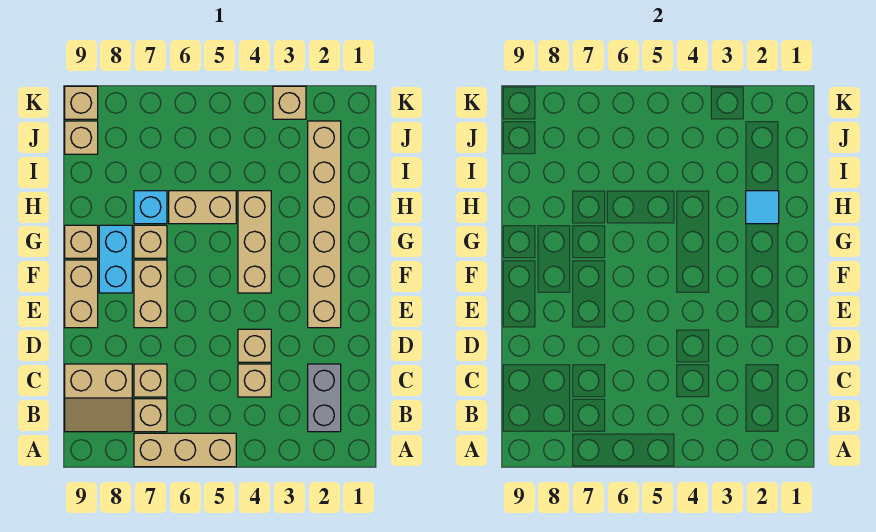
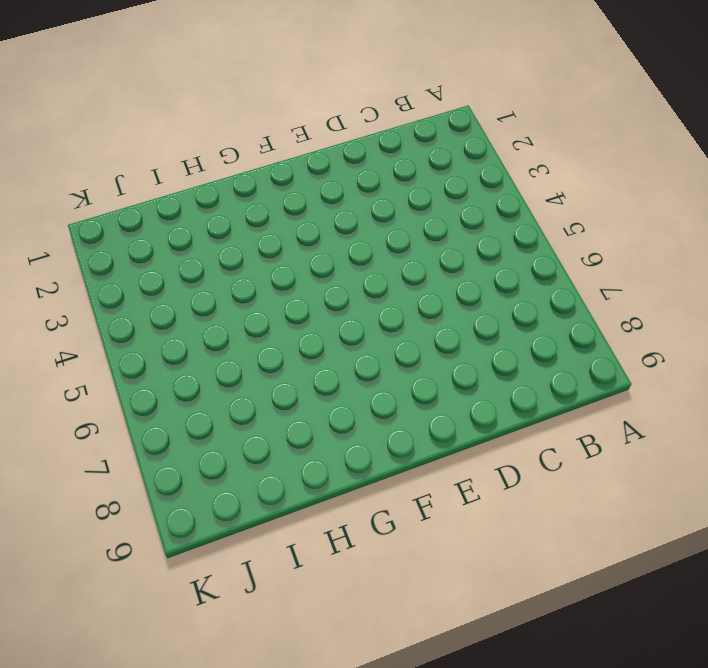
none -> tan 1x3 brick [134,433,236,467]
none -> grey 1x2 brick [308,364,341,432]
none -> tan 1x1 brick [134,399,167,432]

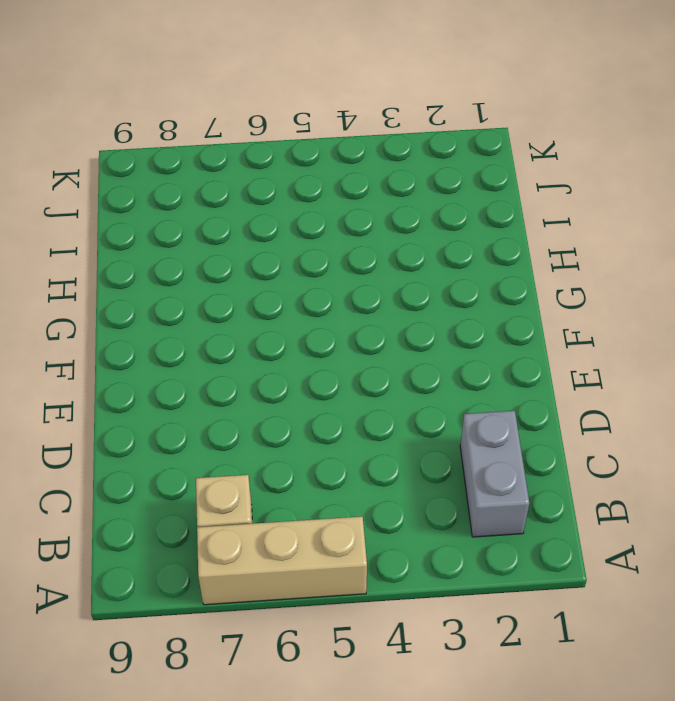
none -> tan 2x2 slope [65,364,132,432]
none -> tan 1x1 brick [238,364,271,397]
none -> tan 1x1 brick [134,364,167,397]

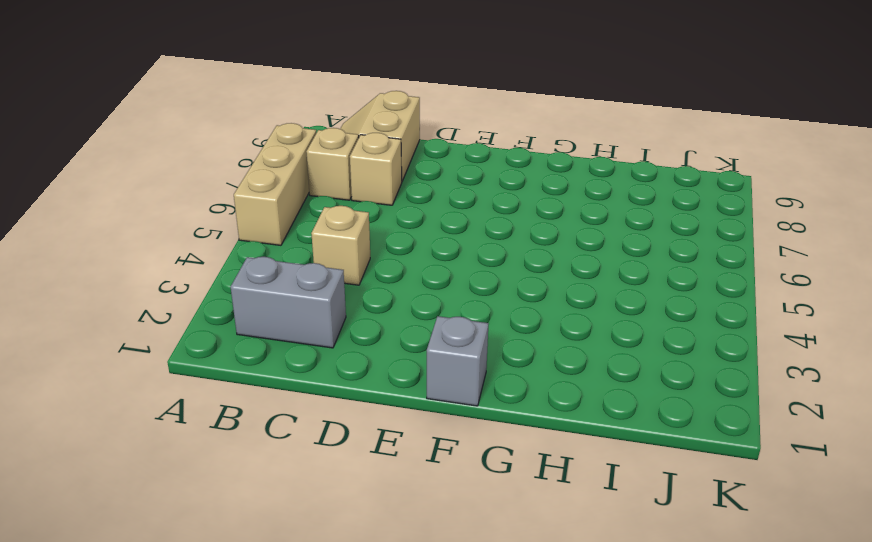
grey 1x1 brick [427,316,489,406] -> none
none -> tan 1x1 brick [238,329,271,362]
none -> tan 1x6 brick [308,121,341,328]
none -> tan 1x2 brick [134,260,167,328]

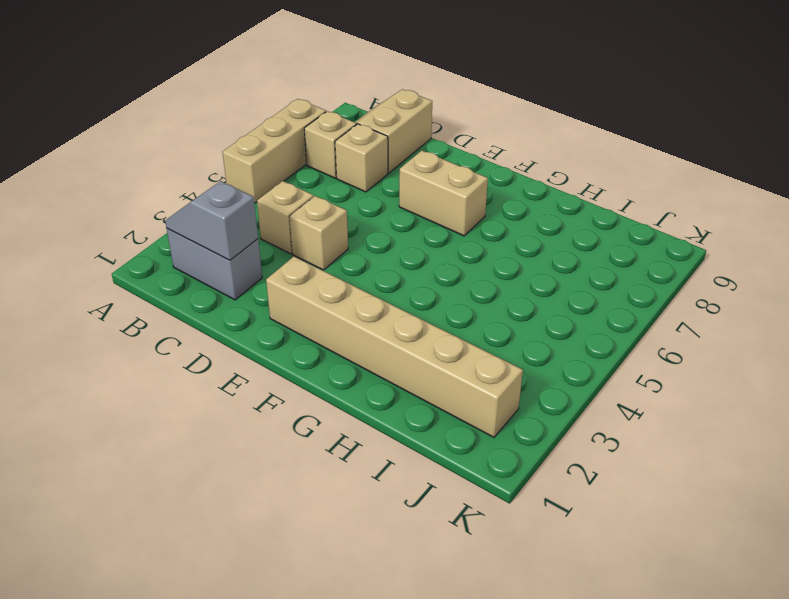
grey 1x2 slope [165,181,258,260] -> none
none -> tan 1x2 brick [65,260,98,328]
none -> tan 1x3 brick [238,191,271,293]
none -> cyan 1x2 brick [99,225,132,293]

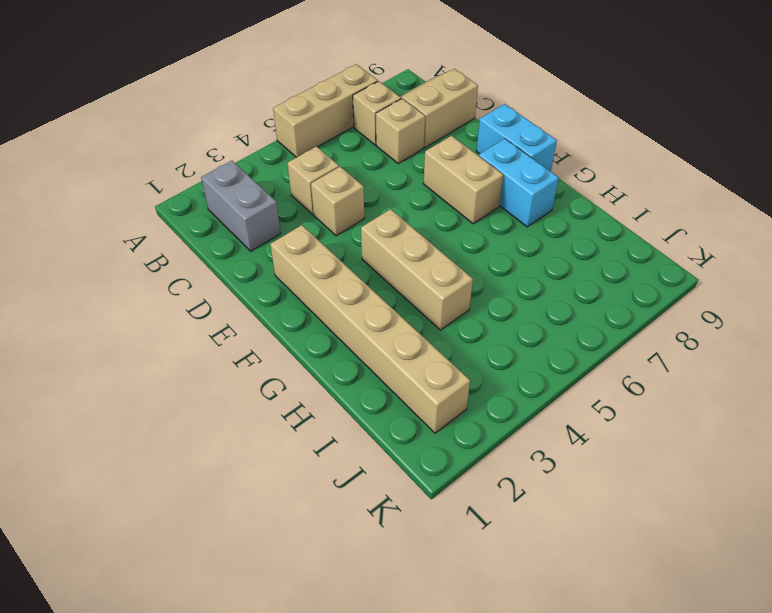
cyan 1x2 brick [476,104,557,172] -> tan 1x2 brick [65,260,98,328]
none -> tan 1x1 brick [134,225,167,258]
none -> tan 1x1 brick [65,225,98,258]
none -> tan 1x2 brick [169,191,236,224]

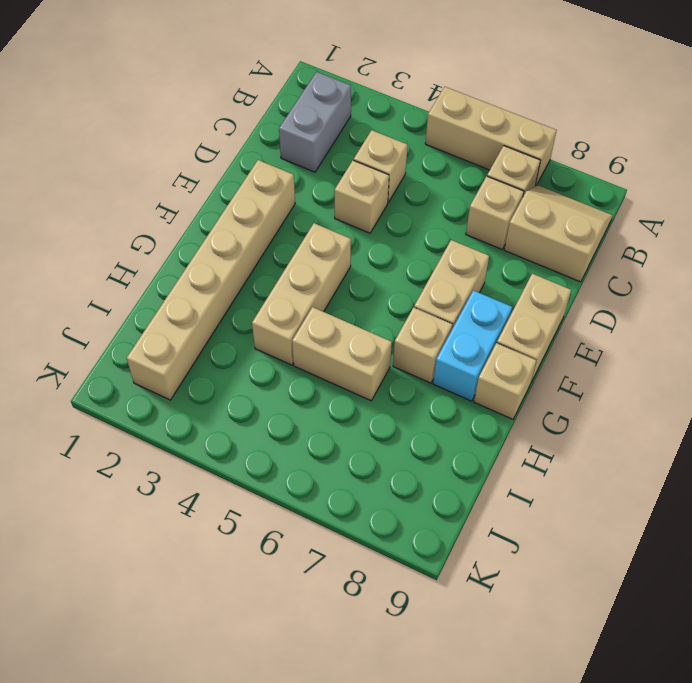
none -> cyan 1x1 brick [134,191,167,224]
none -> tan 1x1 brick [65,121,98,154]
none -> tan 1x1 brick [273,86,306,119]

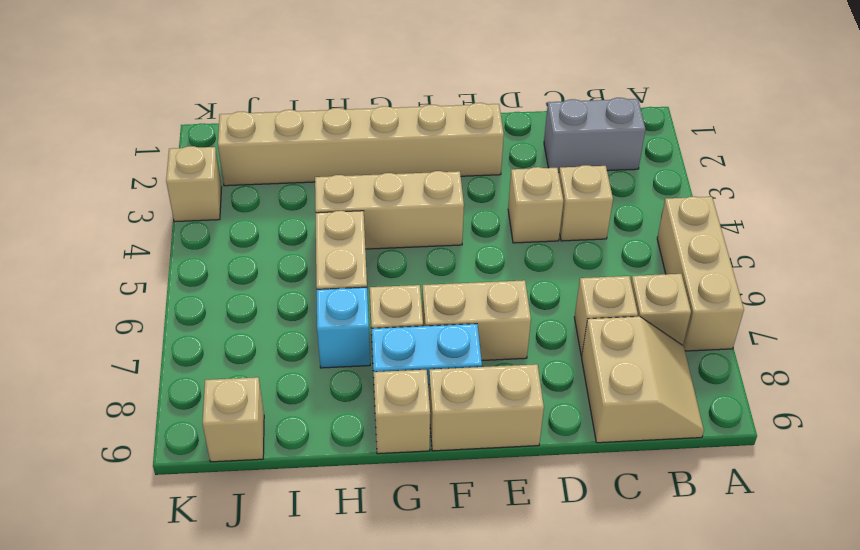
none -> tan 1x1 brick [65,86,98,119]
none -> cyan 1x1 tile [746,191,779,224]

